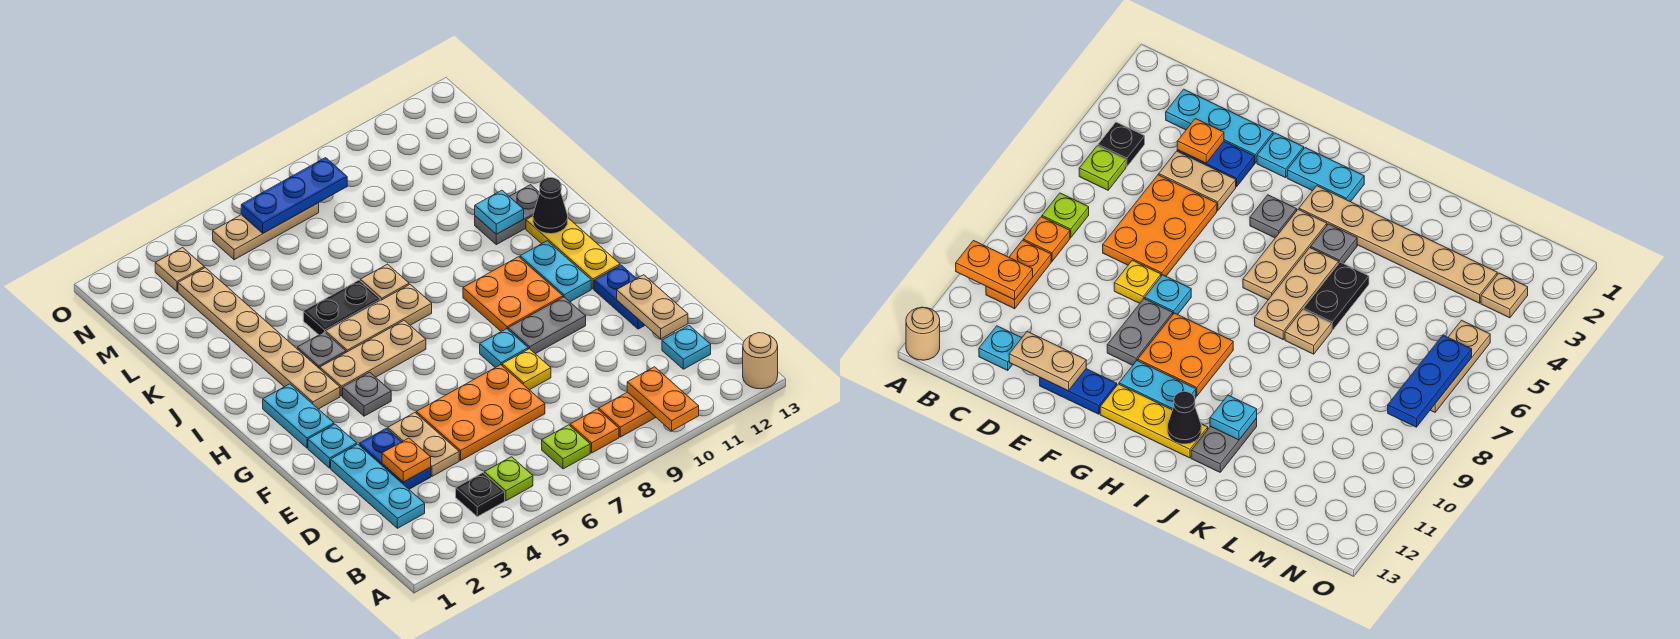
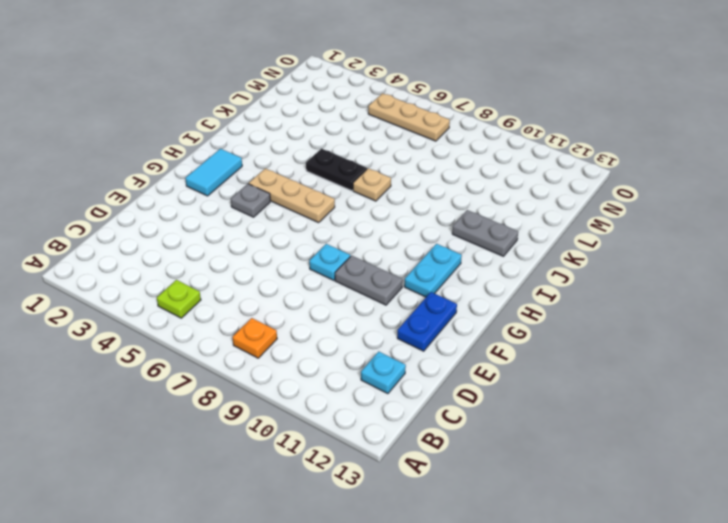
cyan 1x2 tile [185,149,242,196] -> cyan 1x2 plate [263,384,334,448]
none -> tan 1x1 round brick [743,333,778,389]
none -> black 1x1 plate [456,473,505,517]
none -> lime 1x1 plate [542,425,590,469]
none -> orange 1x2 plate [599,392,656,437]

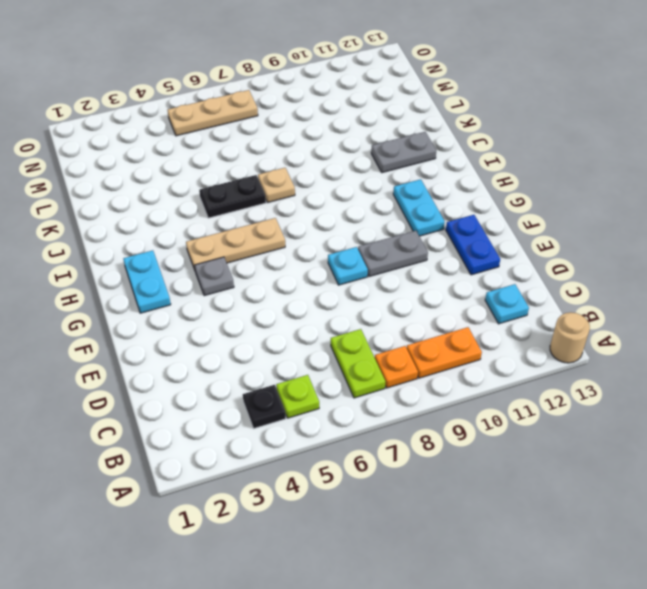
lime 1x2 plate [331,329,385,398] -> lime 1x1 plate [542,425,590,469]
none -> cyan 1x3 plate [331,444,425,528]
none -> blue 1x2 plate [359,428,431,489]
none -> tan 1x2 plate [388,413,459,476]
none -> orange 2x3 plate [416,365,545,460]

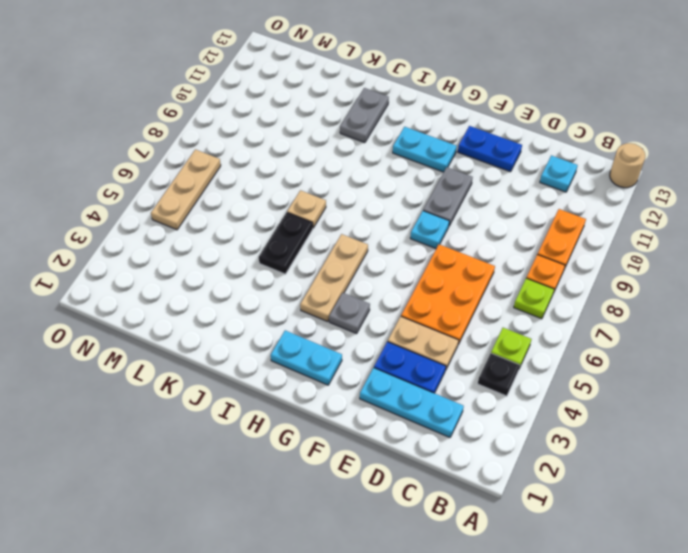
none -> yellow 1x1 plate [502,349,551,390]
none -> cyan 1x1 plate [308,424,357,468]
none -> orange 2x2 plate [463,257,563,331]
none -> yellow 1x3 plate [526,216,620,289]

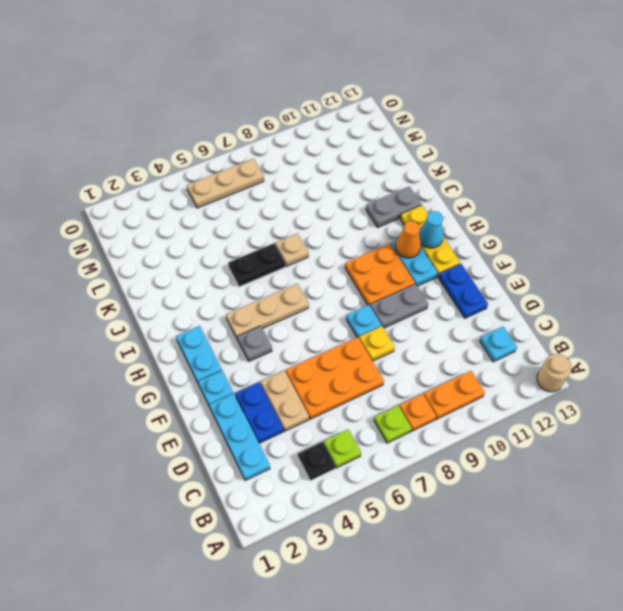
orange 1x1 cone [396,221,421,258] -> none
cyan 1x1 cone [419,211,443,248] -> none
none -> tan 1x6 plate [178,268,340,409]
none -> grey 1x1 plate [297,332,346,369]
none -> tan 1x3 plate [326,284,432,352]
none -> tan 1x1 plate [155,248,204,291]

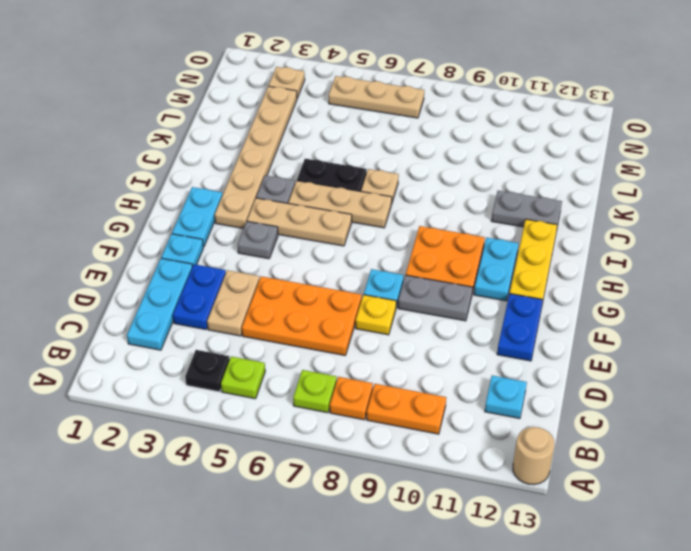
none -> orange 1x2 plate [627,367,699,431]
none -> orange 1x1 plate [382,438,431,482]
none -> tan 1x2 plate [617,275,688,339]
none -> black 1x1 cone [533,178,568,234]

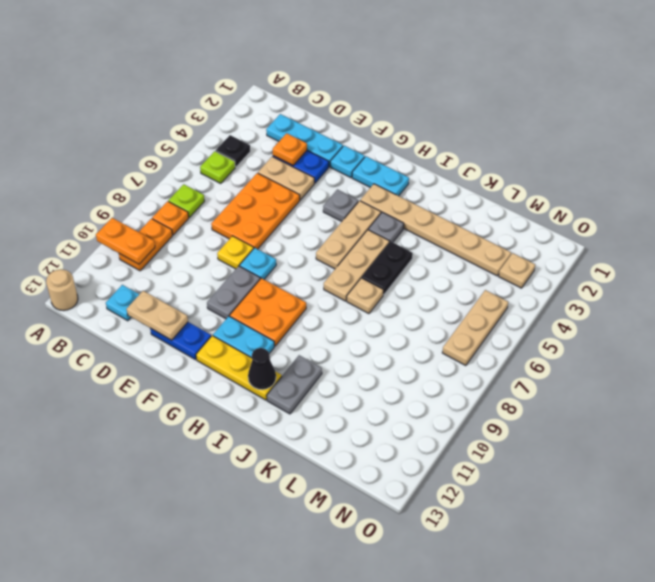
none -> cyan 1x1 plate [475,190,524,234]
none -> blue 1x3 plate [241,158,347,233]

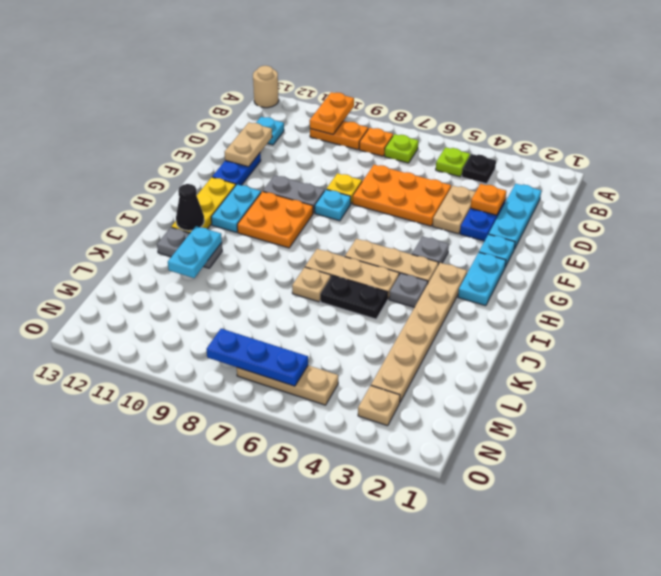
cyan 1x2 plate [168,226,222,278] -> cyan 1x1 plate [475,190,524,234]

